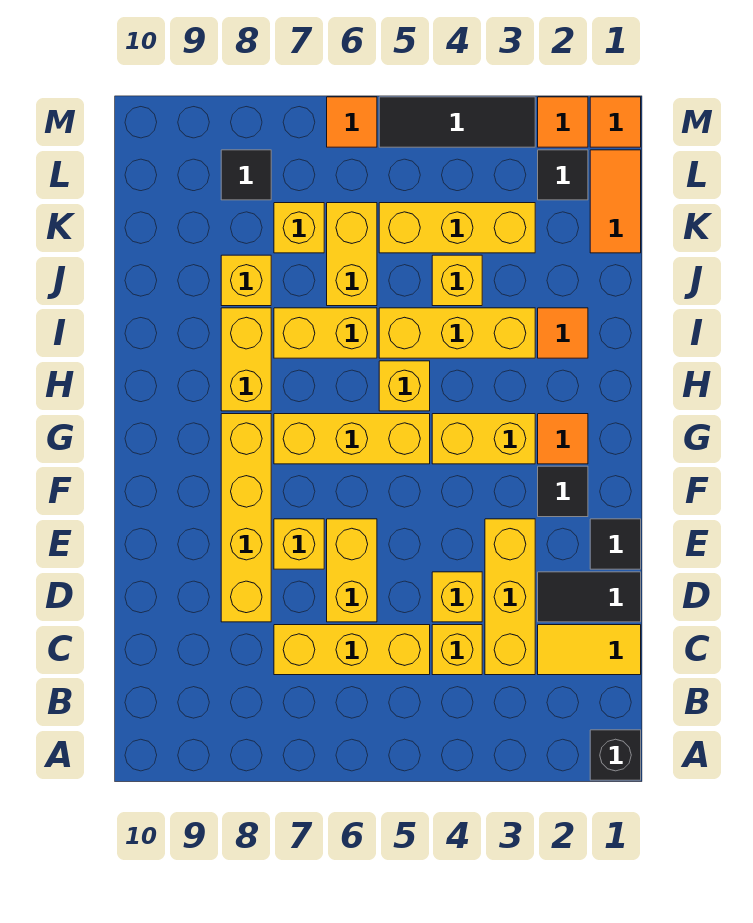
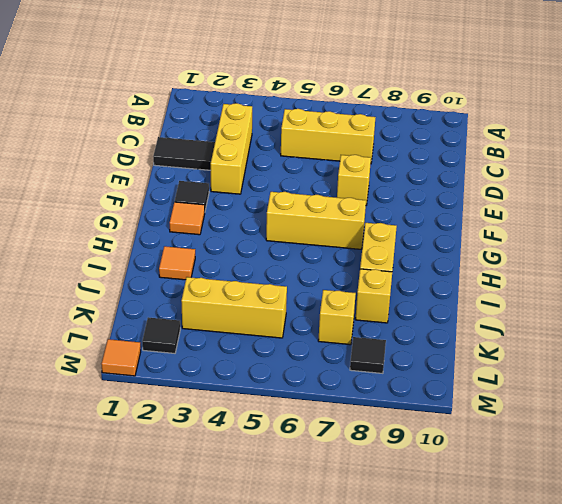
none -> black 1x1 brick [590,730,641,780]
none -> yellow 1x2 tile [538,625,641,675]
none -> yellow 1x1 brick [432,625,482,675]
none -> yellow 1x1 brick [432,572,482,622]

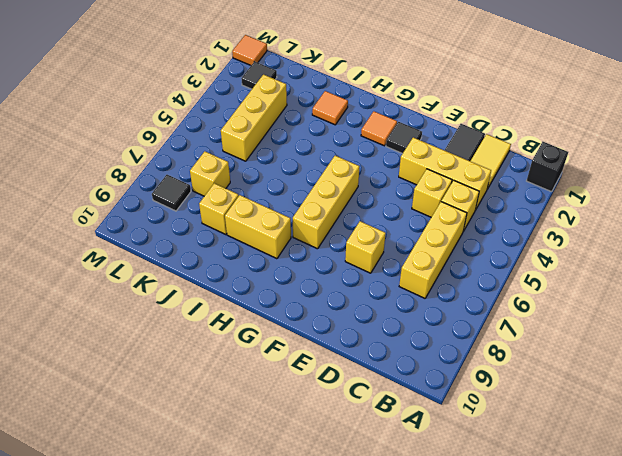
none -> yellow 1x2 brick [327,519,377,622]
none -> yellow 1x4 brick [221,414,271,622]
none -> black 1x1 tile [590,519,641,569]
none -> yellow 1x2 brick [432,414,535,464]

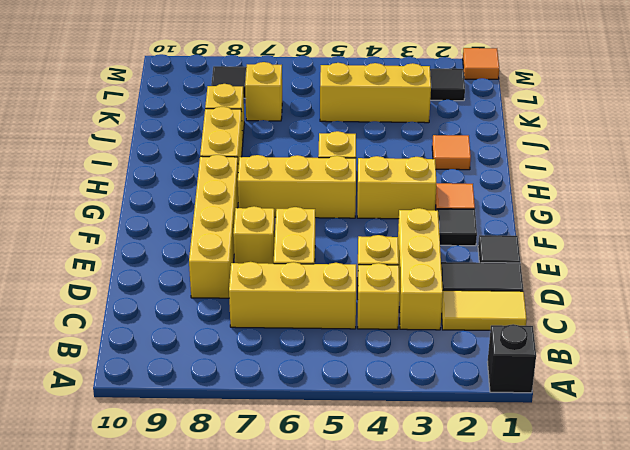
none -> yellow 1x3 brick [379,308,535,358]
none -> yellow 1x2 brick [274,308,377,358]
none -> yellow 1x1 brick [432,255,482,306]
none -> yellow 1x2 brick [327,203,377,306]

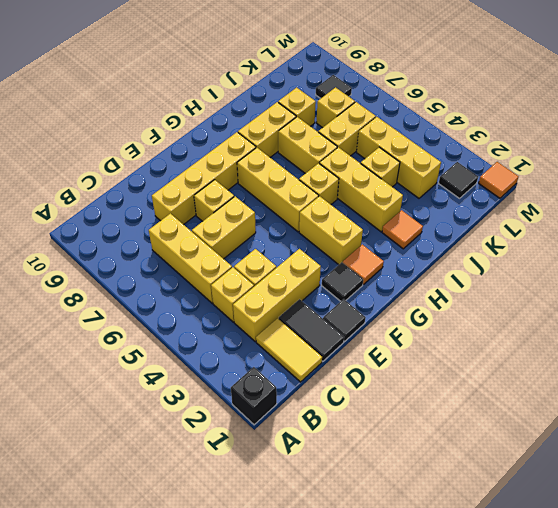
none -> orange 1x2 tile [590,150,641,253]
none -> orange 1x1 tile [538,97,588,147]
none -> black 1x3 tile [379,97,535,147]
none -> orange 1x1 tile [327,97,377,147]

